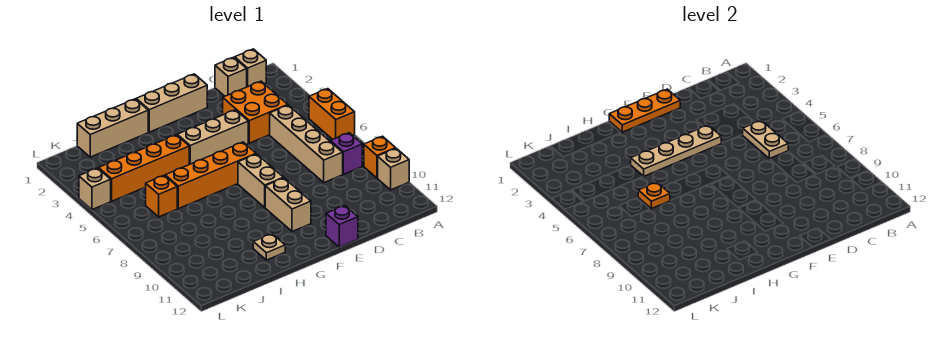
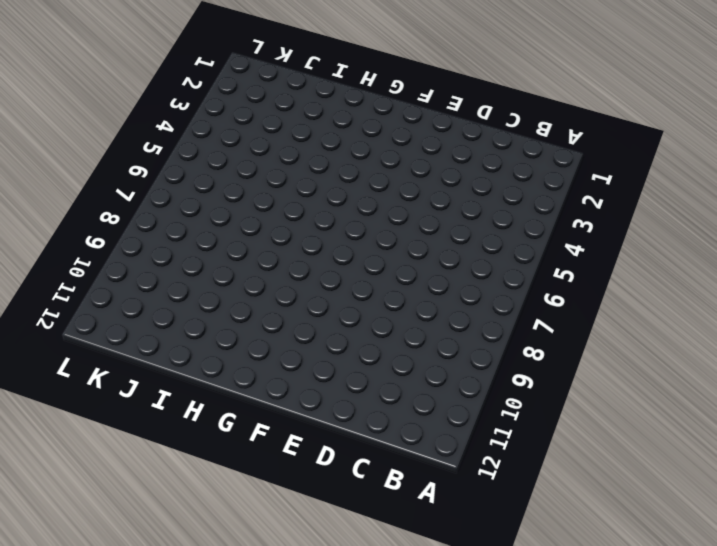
none -> orange 1x2 brick [309,89,355,139]
none -> orange 1x1 brick [364,136,396,178]
none -> tan 1x1 brick [378,148,409,190]

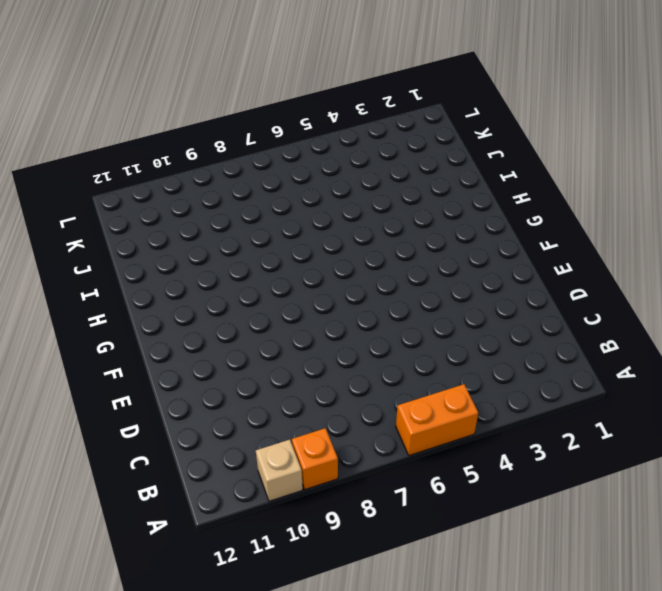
none -> tan 1x1 brick [235,49,266,87]
none -> purple 1x1 brick [330,133,362,174]
none -> tan 1x1 brick [215,57,247,96]

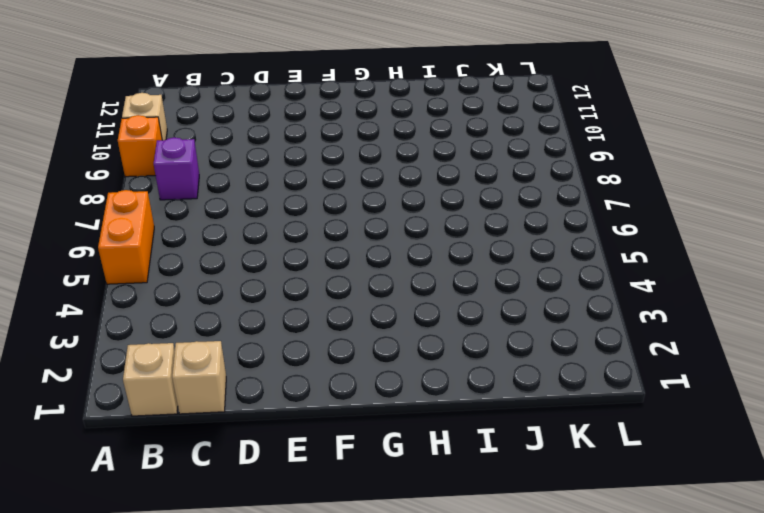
none -> orange 2x2 brick [223,81,287,143]
none -> tan 1x4 brick [270,105,343,183]
none -> tan 1x3 brick [136,74,207,132]

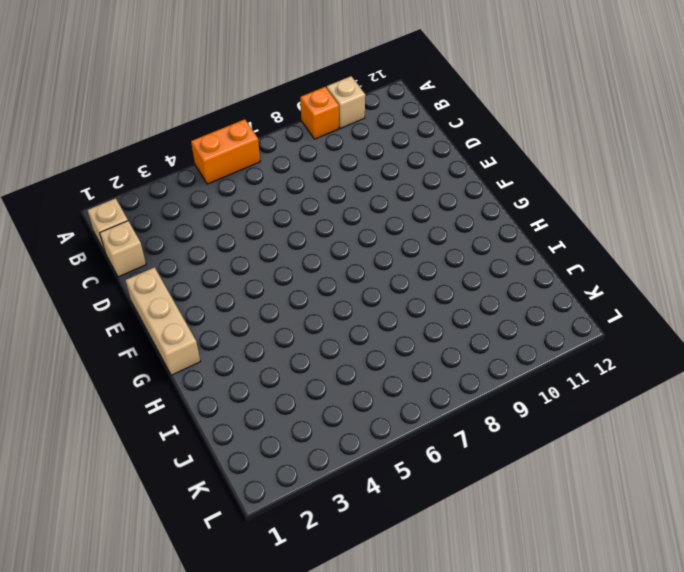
none -> purple 1x1 brick [330,133,362,174]
none -> orange 2x2 brick [223,81,287,143]
none -> tan 1x4 brick [270,105,343,183]

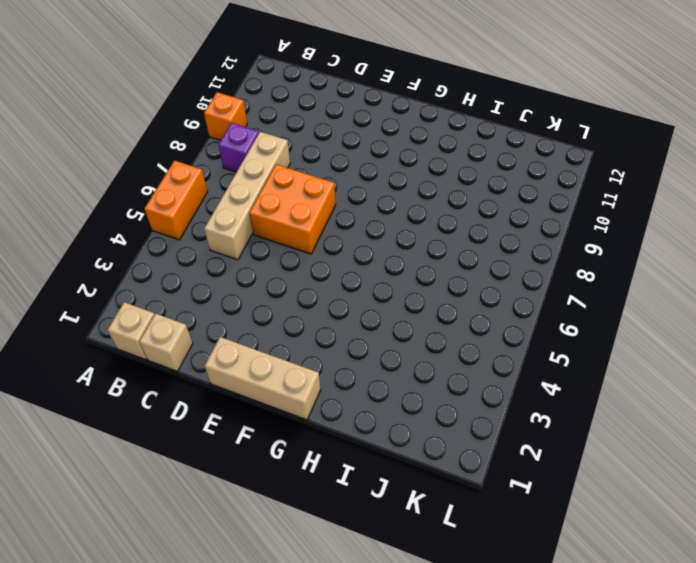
orange 2x2 brick [249,164,336,254] -> orange 2x2 brick moved to [223,81,287,143]
none -> tan 1x1 brick [378,148,409,190]
none -> tan 1x3 brick [177,110,248,164]
none -> purple 1x1 brick [326,206,358,247]

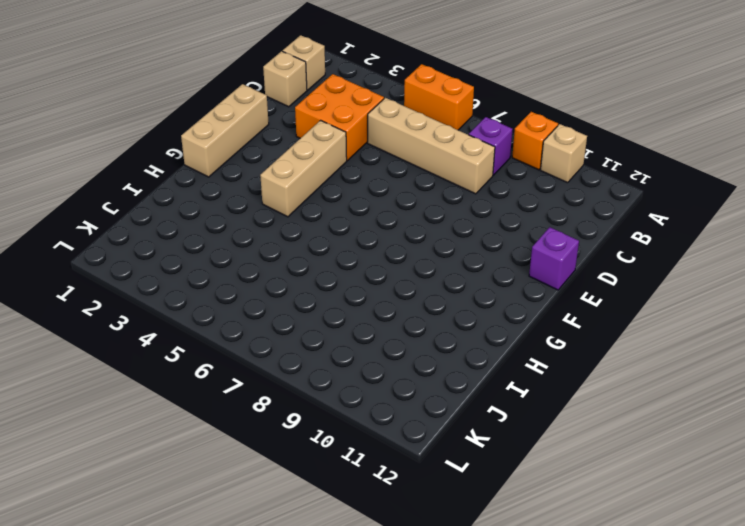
none -> orange 1x4 brick [165,142,256,209]
none -> tan 1x2 brick [238,154,283,207]
none -> tan 1x2 brick [265,178,311,232]

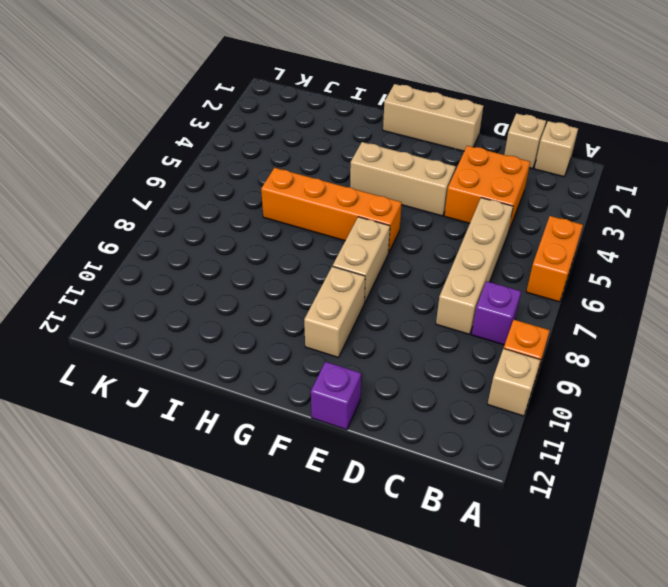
none -> tan 1x3 brick [77,99,148,157]
none -> orange 1x4 brick [99,135,189,201]
none -> tan 1x1 plate [253,234,285,260]

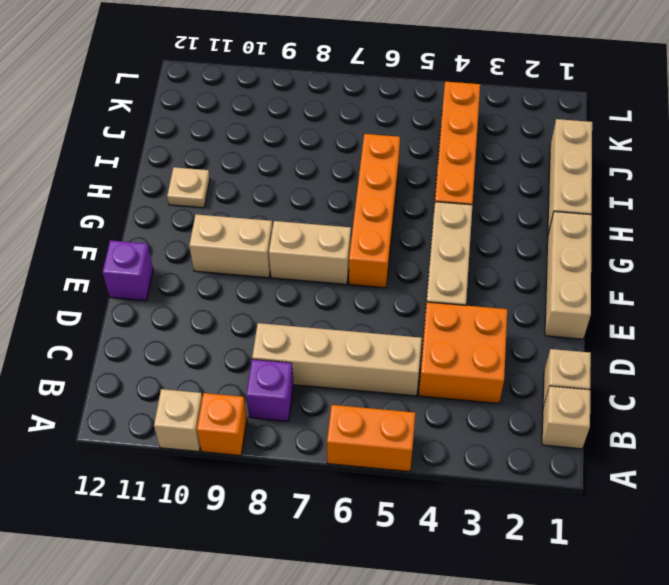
none -> orange 1x1 brick [145,175,177,217]
none -> tan 1x1 brick [79,168,111,210]
none -> tan 1x2 plate [742,120,788,159]

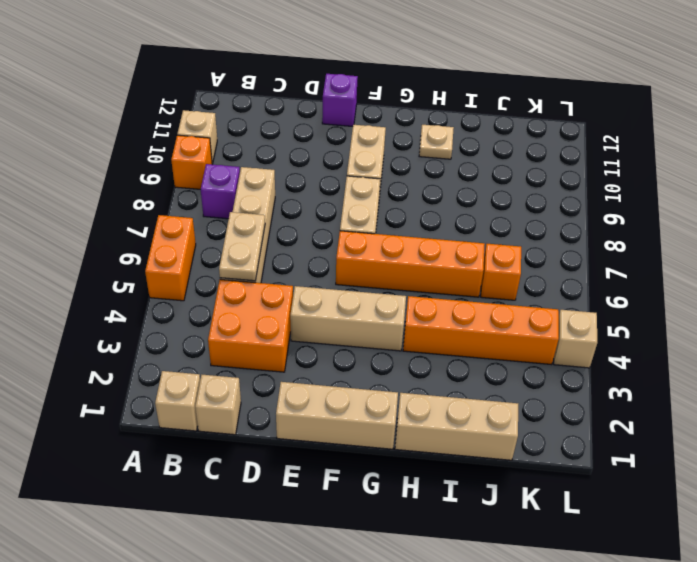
none -> orange 1x3 plate [609,89,680,132]
none -> tan 1x4 plate [631,125,721,176]
none -> orange 1x1 plate [638,182,670,209]

